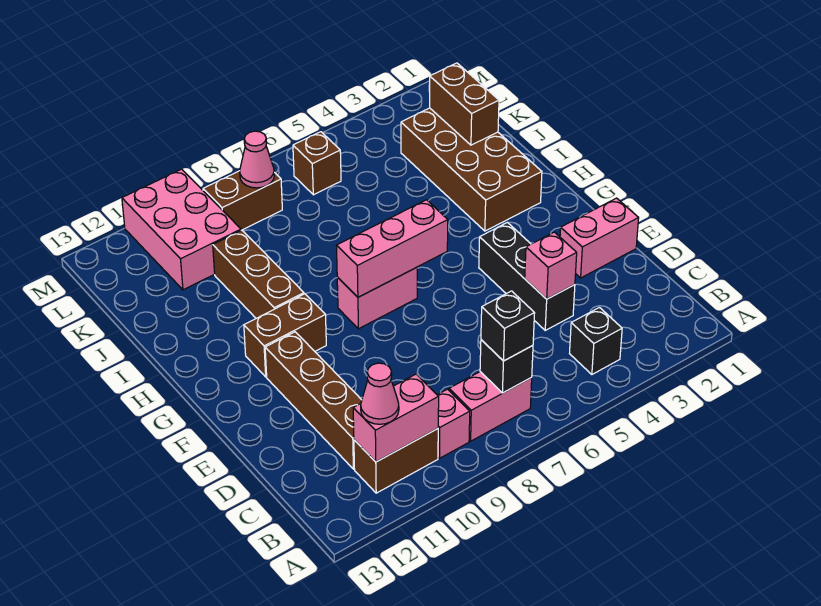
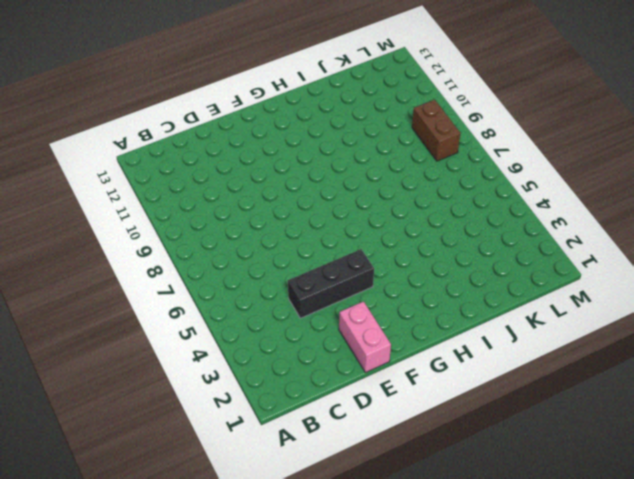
none -> black 1x1 brick [570,307,622,374]
none -> pink 1x2 brick [449,372,532,441]
none -> pink 1x1 brick [438,389,470,458]

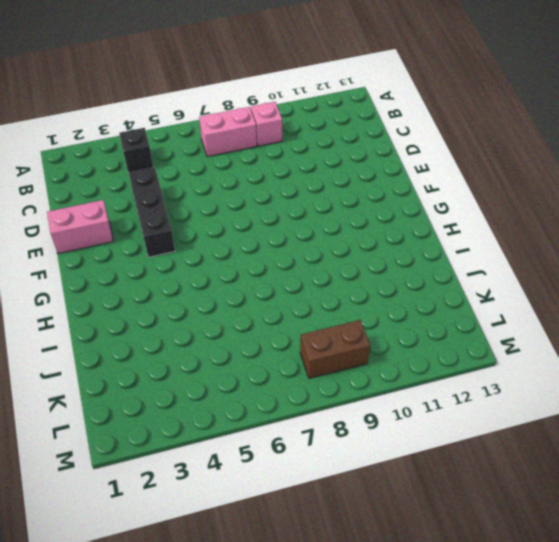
none -> brown 1x2 brick [354,429,438,493]
none -> brown 1x4 brick [265,332,362,469]
none -> pink 1x2 brick [337,267,417,329]

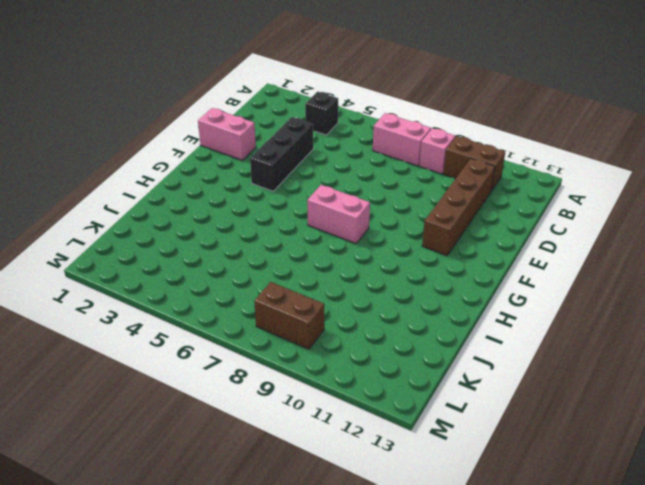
none -> brown 1x2 brick [244,294,326,377]
none -> brown 2x4 brick [401,108,542,231]
none -> brown 1x3 brick [213,230,304,318]

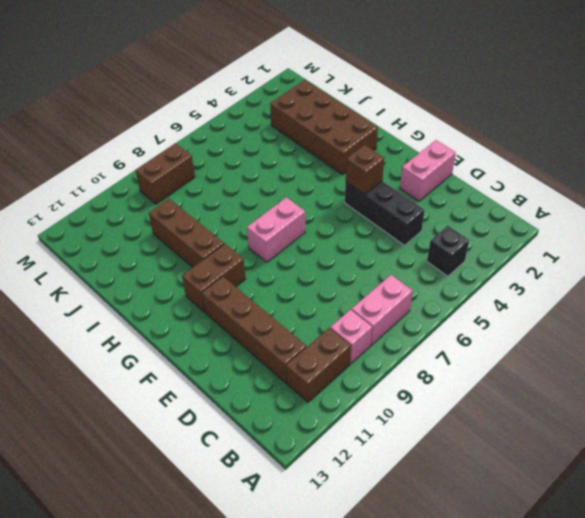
brown 1x1 brick [346,145,384,195] -> brown 1x1 brick moved to [293,132,341,195]
none -> pink 2x3 brick [122,169,241,290]
none -> black 1x1 brick [480,340,533,393]
none -> pink 1x2 brick [353,374,439,462]

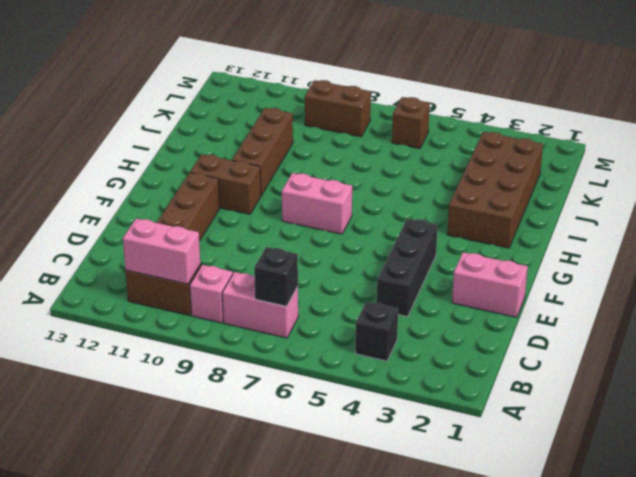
none -> pink 2x3 brick [122,169,241,290]
none -> pink 1x1 brick [525,232,577,299]
none -> pink 1x3 brick [336,200,448,297]

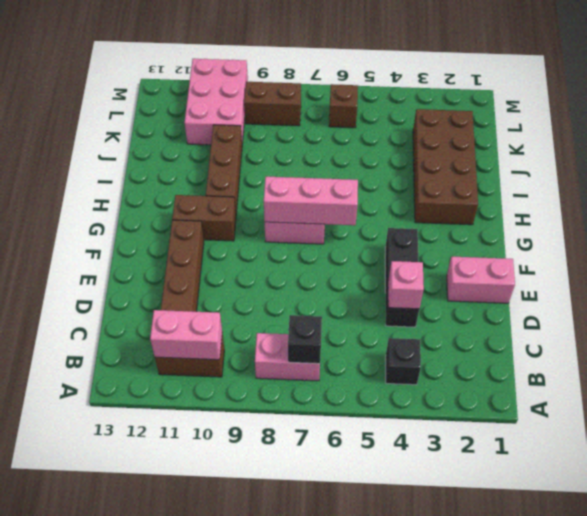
none -> pink 1x1 brick [438,389,470,458]
none -> brown 1x2 brick [430,63,499,145]
none -> pink 1x1 cone [240,131,274,188]

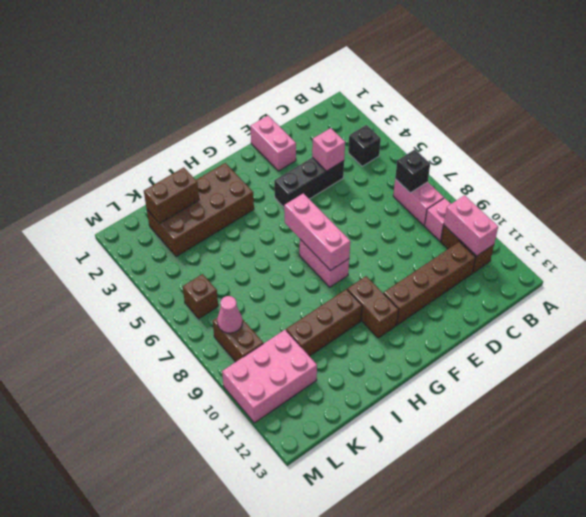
none -> black 1x1 brick [481,291,535,361]
none -> pink 1x1 cone [361,363,399,424]

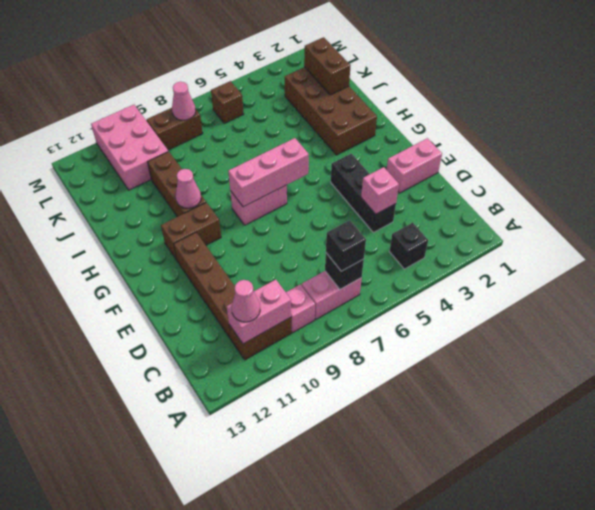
pink 1x1 cone [176,169,201,208] -> none

